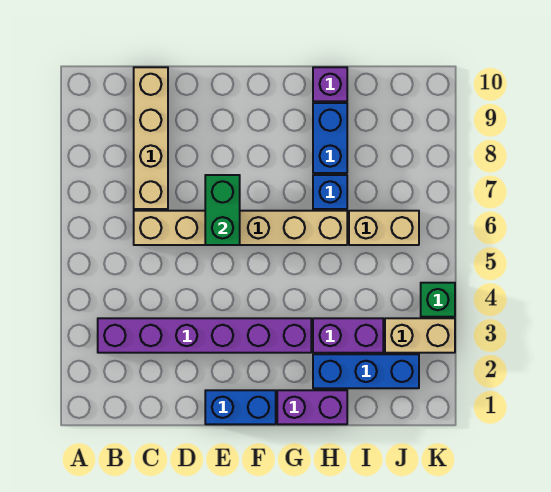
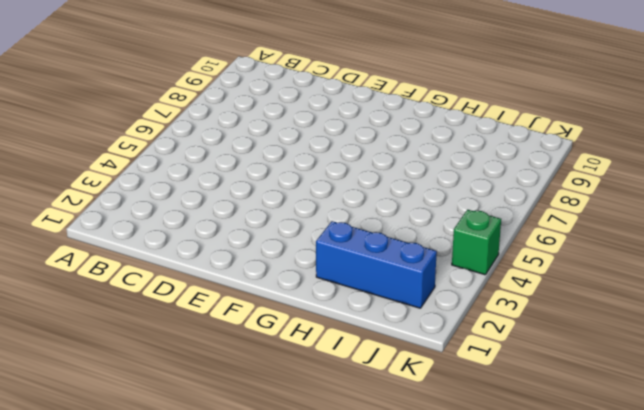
none -> purple 1x6 brick [98,318,311,353]
none -> tan 1x6 brick [134,211,347,245]
none -> tan 1x4 brick [134,67,168,209]

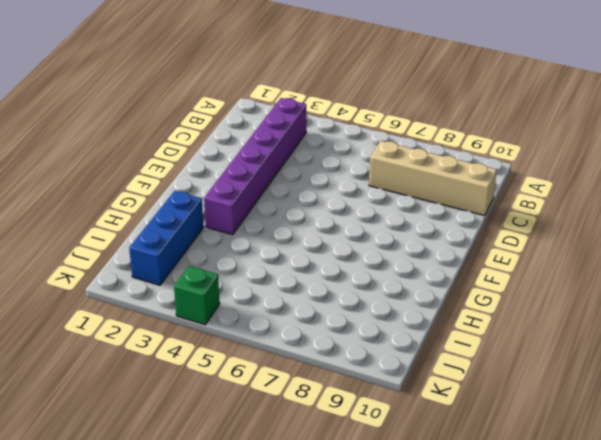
none -> tan 1x6 brick [134,211,347,245]
none -> blue 1x2 brick [205,390,276,424]
none -> purple 1x2 brick [277,390,347,424]

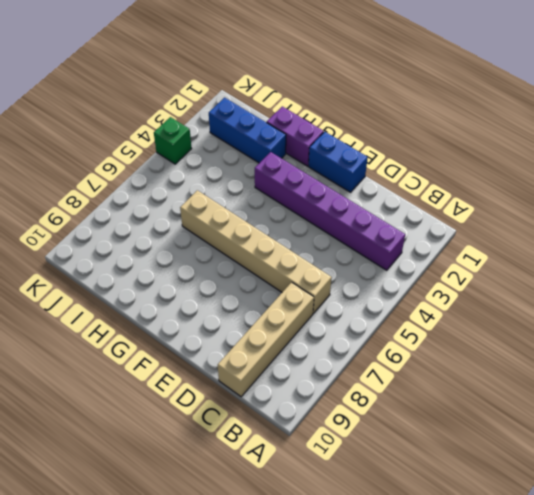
none -> purple 1x2 brick [313,318,383,353]
none -> blue 1x1 brick [313,175,347,209]
none -> blue 1x2 brick [313,103,347,173]

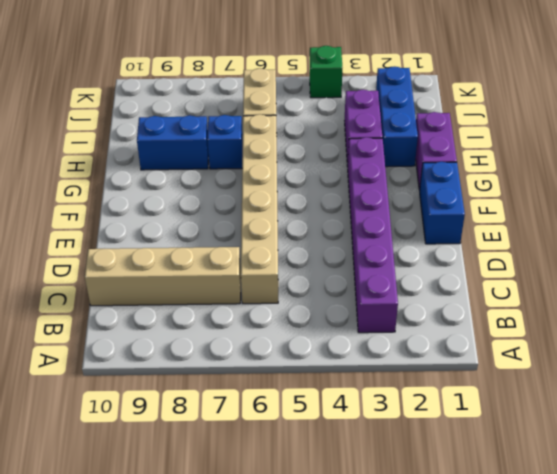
none -> purple 1x1 brick [313,67,347,101]
none -> tan 1x2 brick [385,318,455,353]
none -> green 1x2 brick [205,175,240,245]

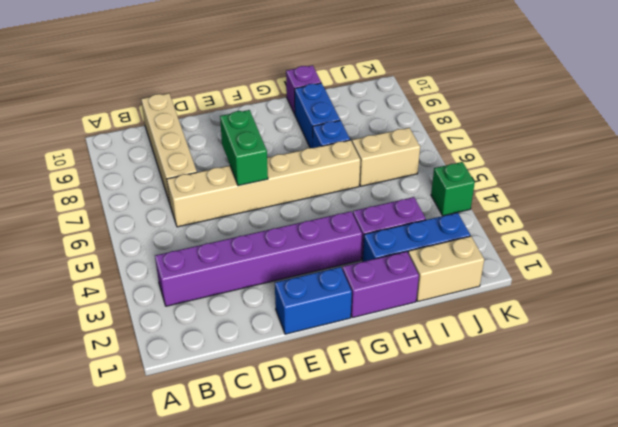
tan 1x2 brick [408,236,484,301] -> tan 1x2 brick moved to [385,318,455,353]

